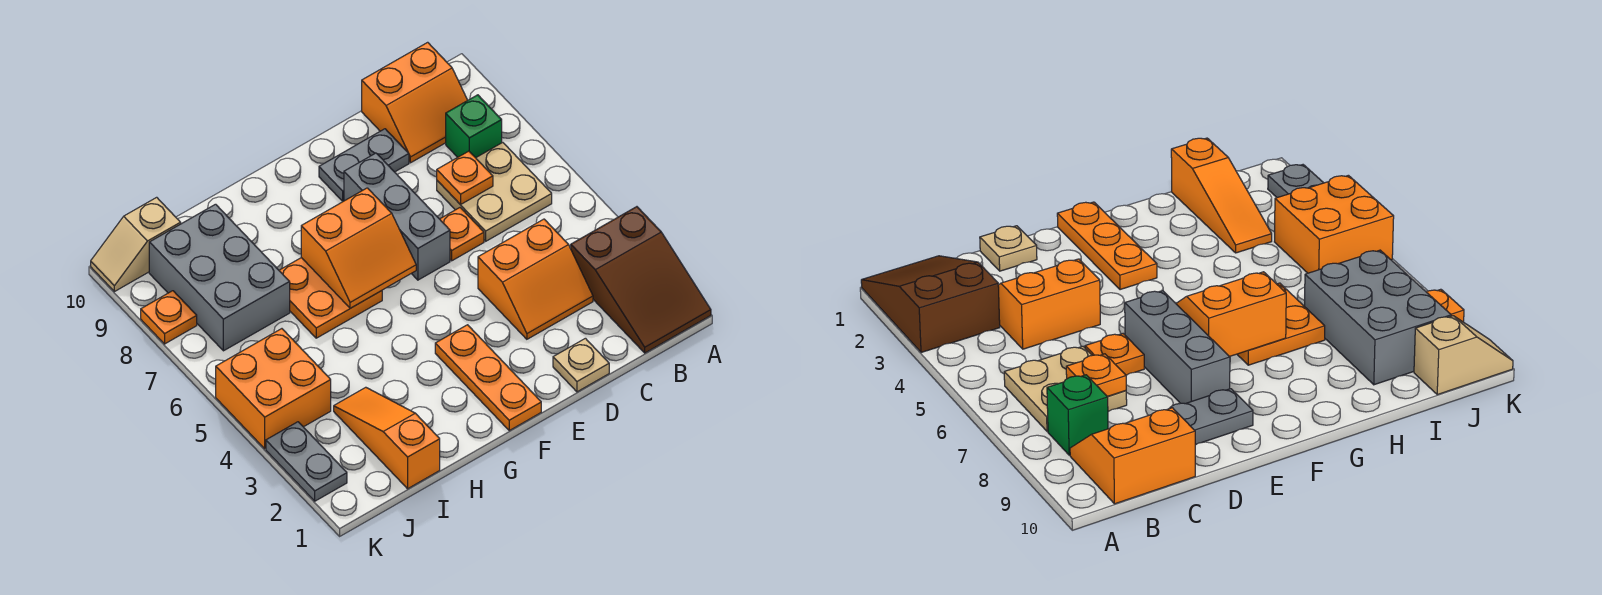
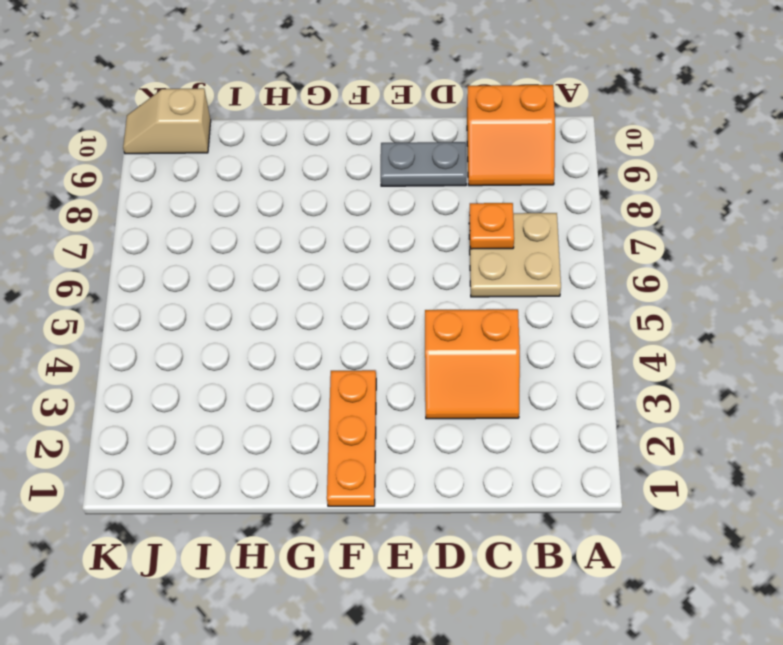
none -> brown 2x3 slope [571,207,711,353]
none -> green 1x1 brick [446,95,502,158]
none -> tan 1x1 plate [553,338,609,392]

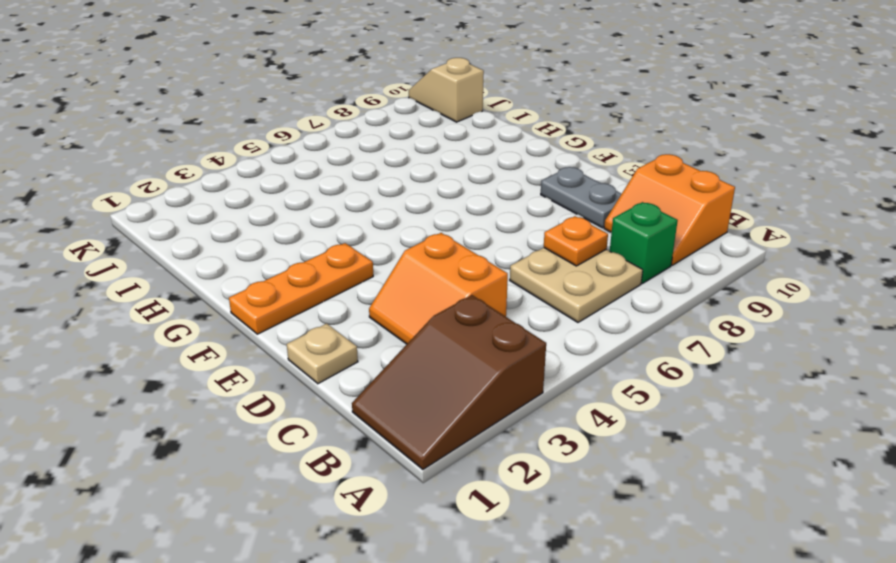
none -> orange 1x1 plate [440,208,484,261]
none -> grey 1x3 brick [344,153,450,280]
none -> orange 2x2 plate [279,258,382,338]

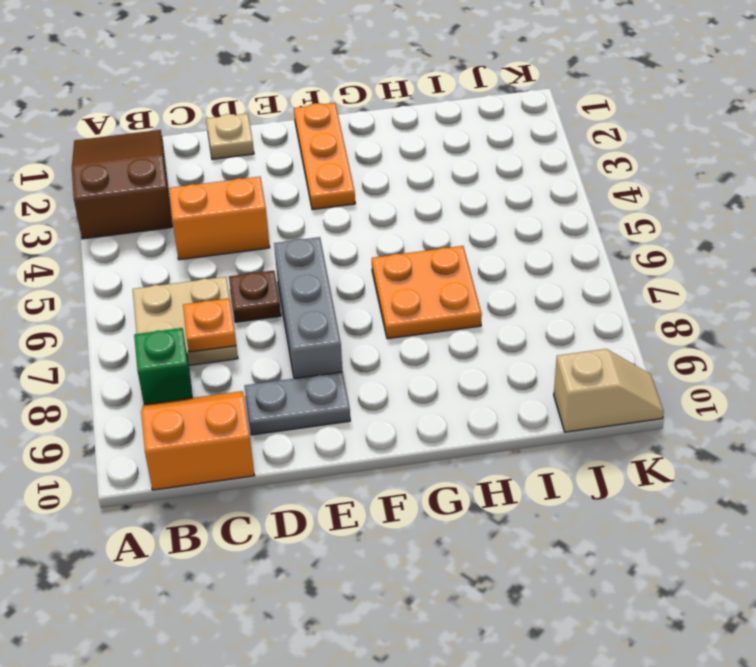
brown 1x1 plate [229,271,281,322] -> orange 1x1 plate [440,208,484,261]
none -> orange 1x3 slope [334,387,440,489]
none -> grey 2x3 brick [149,204,290,351]
none -> orange 2x2 brick [216,329,331,449]

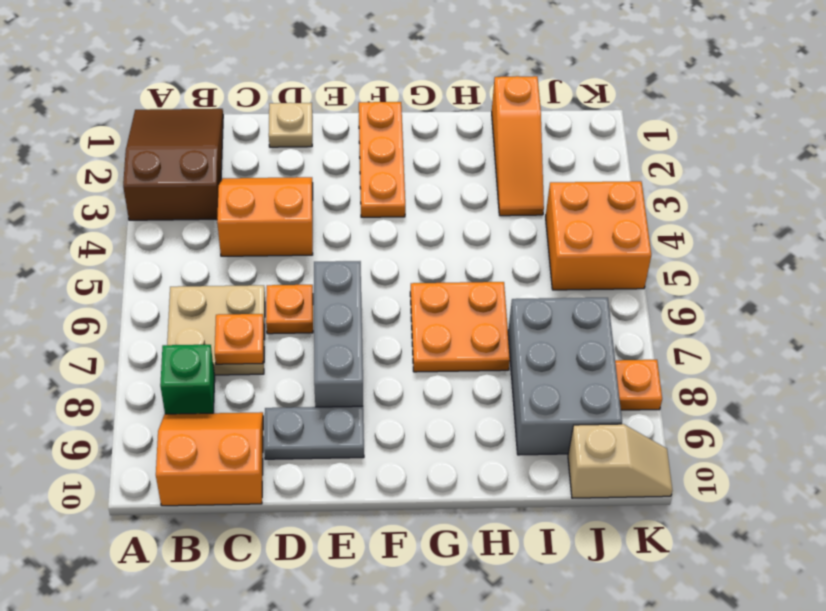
none -> grey 1x2 plate [266,422,347,501]
none -> orange 2x2 slope [301,188,416,308]

